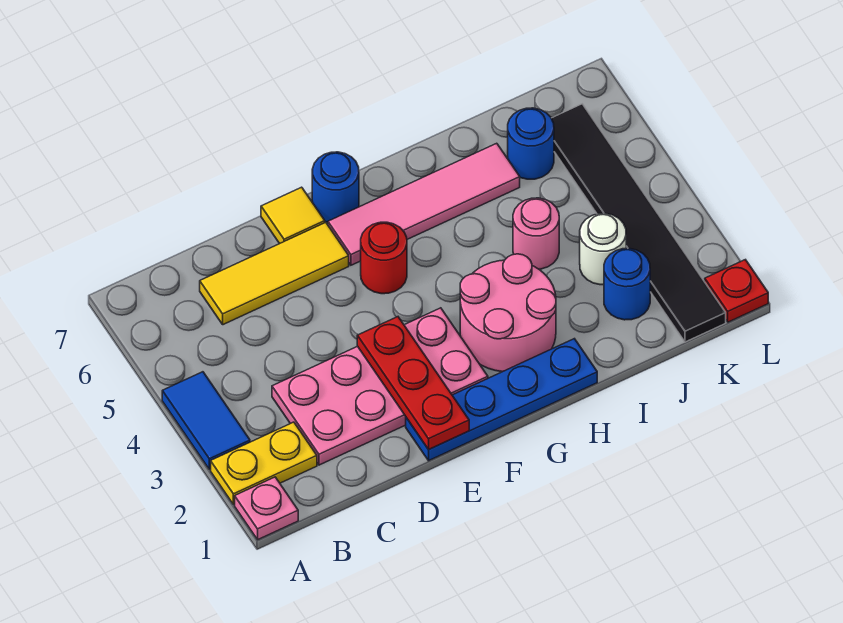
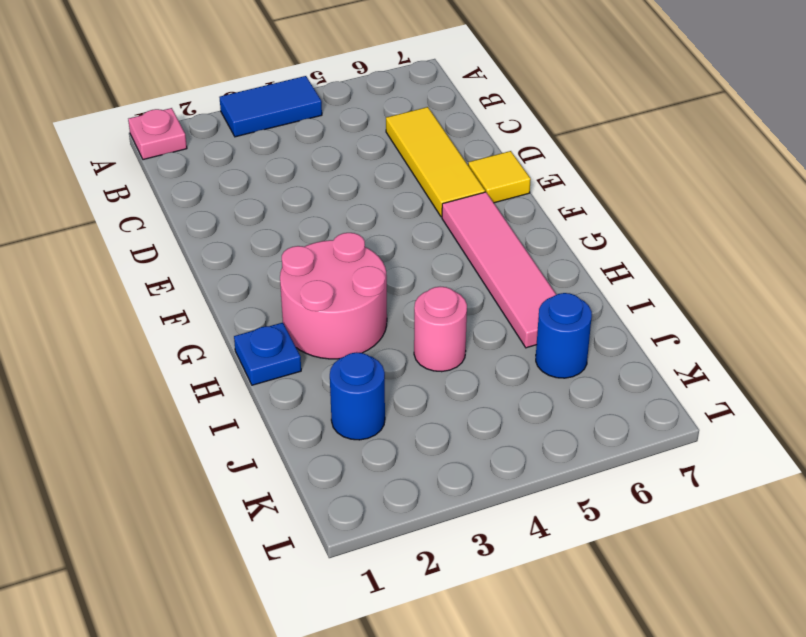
blue 1x1 plate [234,323,301,385] -> blue 1x4 plate [406,339,597,461]
none -> yellow 1x2 plate [211,422,317,505]
none -> pink 2x4 plate [272,308,488,465]
none -> red 1x1 round brick [361,222,407,294]

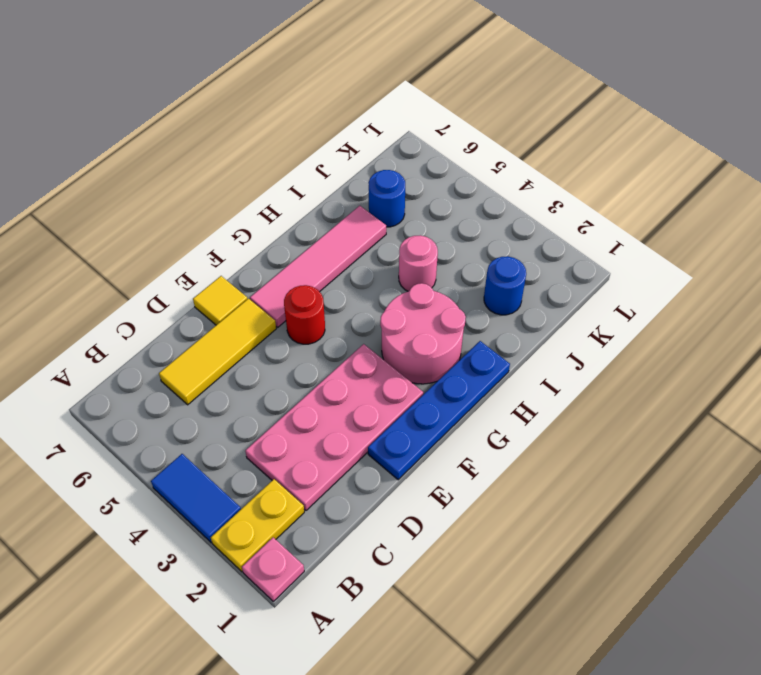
none -> blue 1x1 round brick [312,152,359,222]
none -> white 1x1 round brick [580,213,626,285]
none -> black 1x6 tile [551,104,726,342]

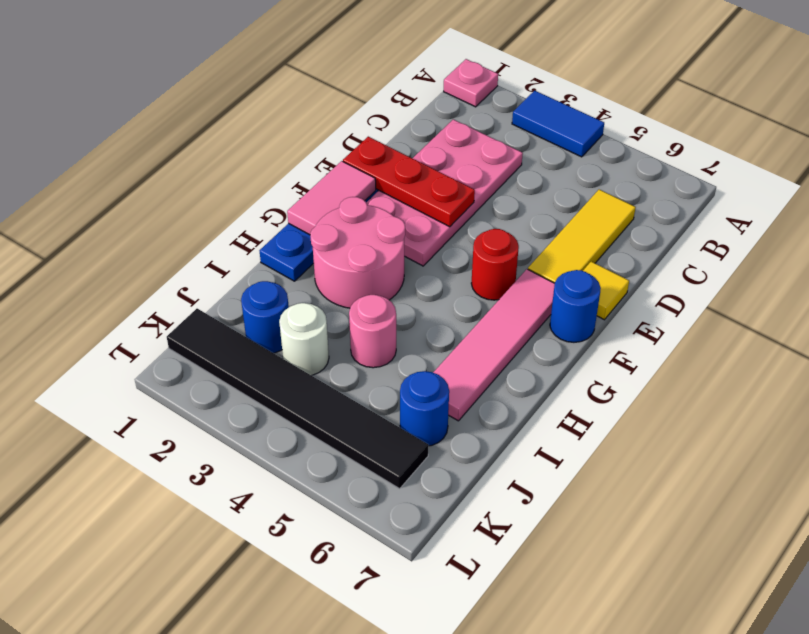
pink 1x2 tile [287,161,376,235] -> none
none -> yellow 1x2 plate [211,422,317,505]
none -> red 1x1 plate [705,260,768,322]

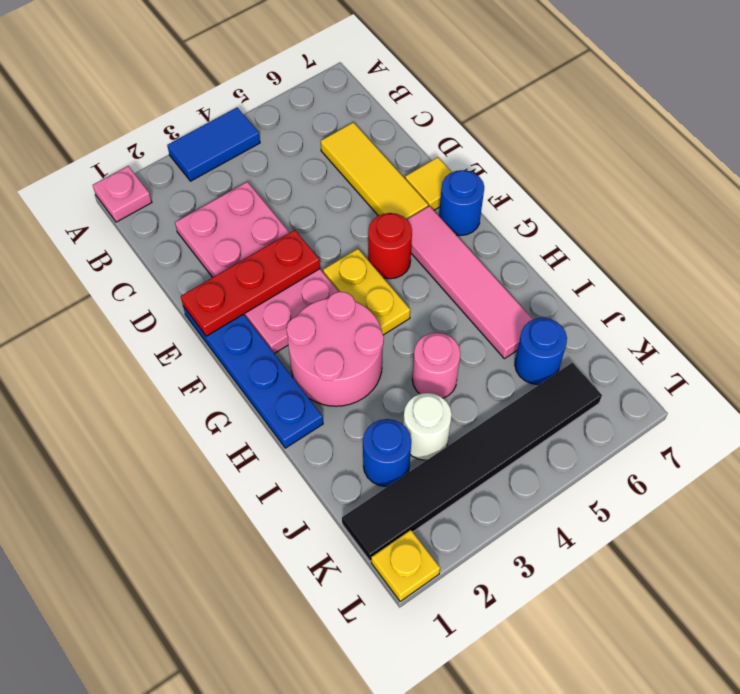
yellow 1x2 plate [323,249,410,335] -> yellow 1x2 plate moved to [211,422,317,505]
yellow 1x1 plate [371,530,440,601] -> red 1x1 plate [705,260,768,322]

